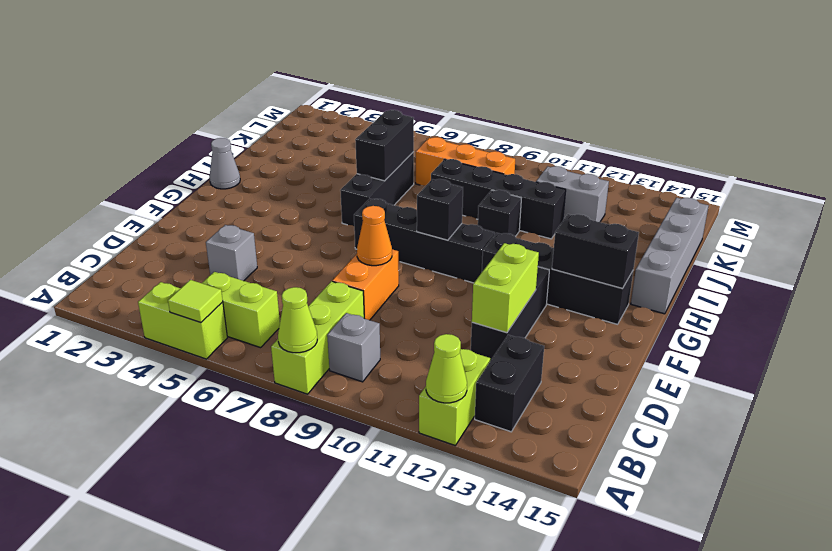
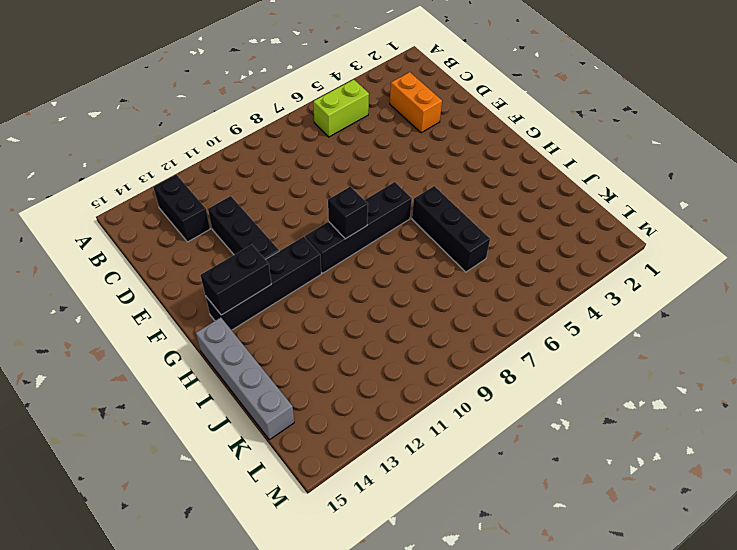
orange 1x2 brick [390,72,442,133] -> orange 1x2 brick moved to [332,249,399,320]
none -> lime 1x2 brick [138,282,227,359]
none -> lime 1x3 brick [271,281,364,394]
none -> lime 1x2 brick [419,349,490,445]

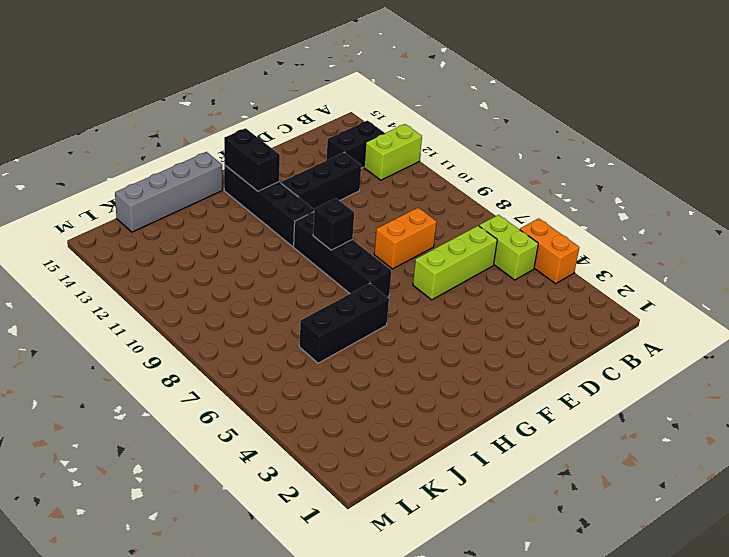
orange 1x2 brick [520,218,579,284] -> lime 1x2 brick [138,282,227,359]
lime 1x3 brick [413,226,497,300] -> lime 1x3 brick moved to [271,281,364,394]
none -> grey 1x1 brick [327,313,380,382]
none -> grey 1x1 brick [206,225,257,281]
none -> grey 1x1 cone [210,138,240,189]

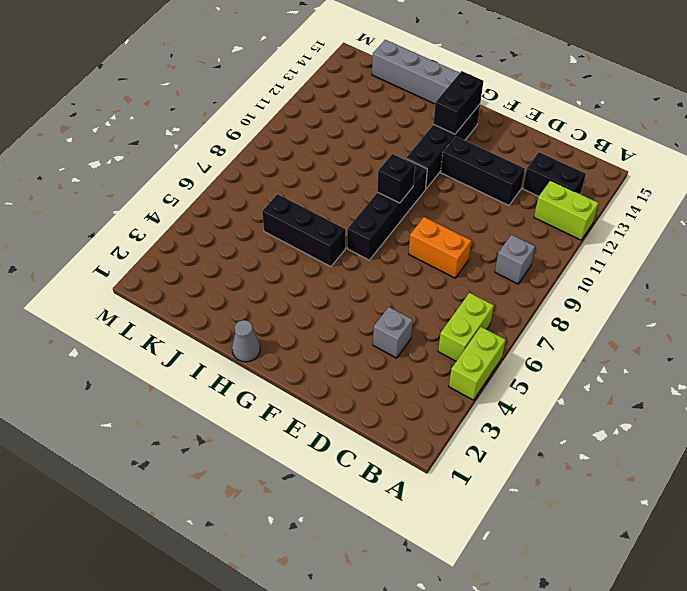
none -> lime 1x3 brick [271,281,364,394]
none -> black 1x1 brick [478,190,521,237]
none -> black 1x4 brick [431,159,566,239]

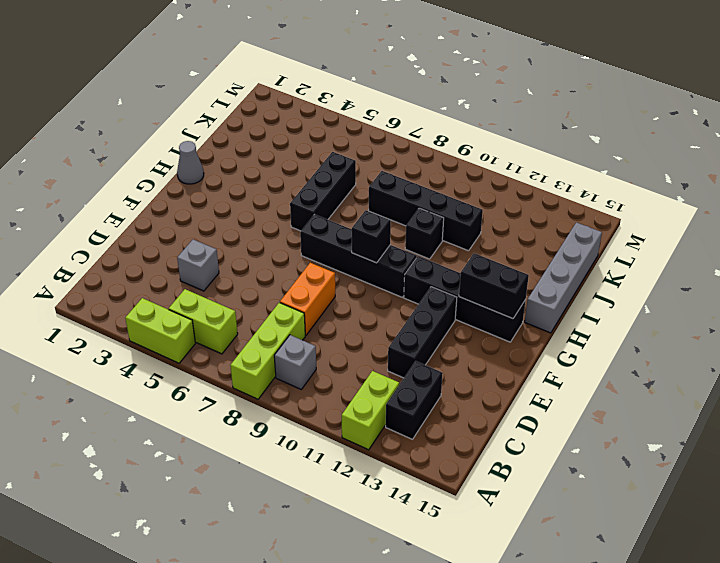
none -> orange 1x3 brick [416,137,515,185]
none -> grey 1x2 brick [536,166,609,222]
none -> lime 1x1 tile [168,280,223,323]

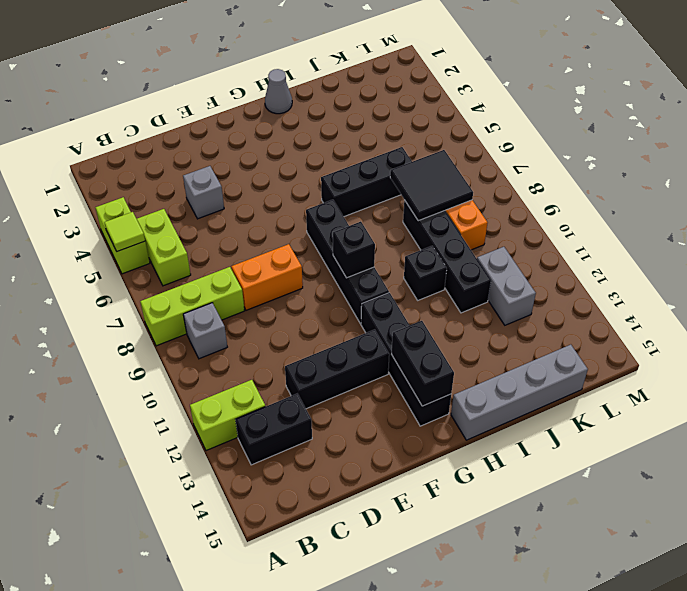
black 2x2 tile [390,150,473,221] -> none
none -> lime 1x1 cone [278,287,317,353]
none -> lime 1x1 cone [426,334,467,403]
none -> lime 1x2 brick [472,243,539,333]

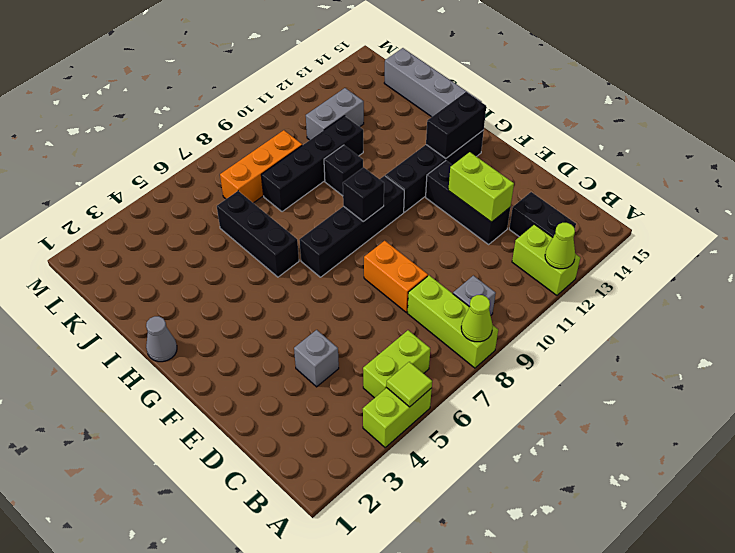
none -> orange 1x1 cone [357,206,392,266]
none -> black 1x2 brick [355,110,414,181]

